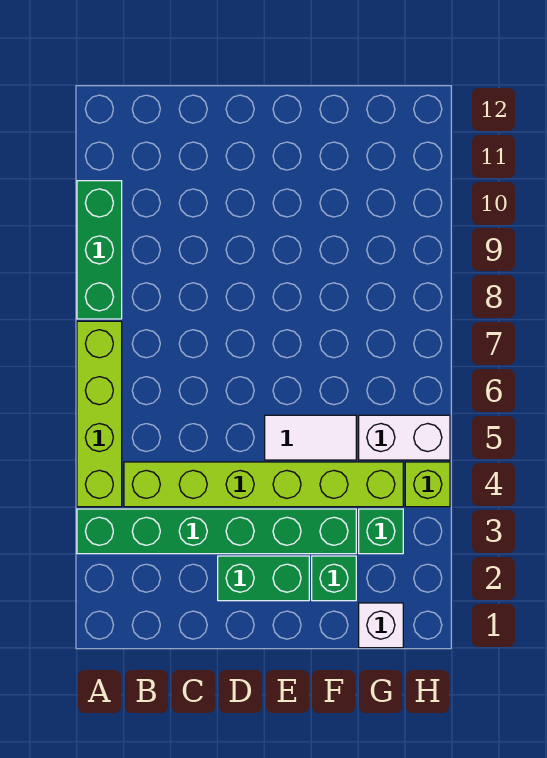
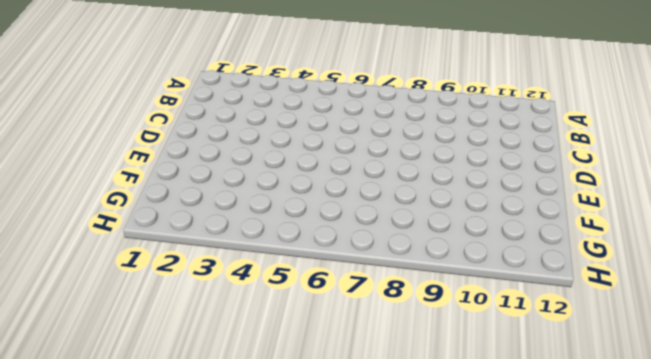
none -> green 1x6 brick [77,509,356,554]
none -> lime 1x4 brick [77,321,122,507]

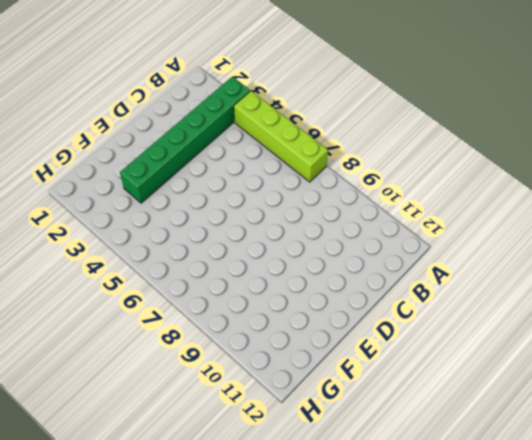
none -> green 1x3 brick [77,181,122,319]
none -> lime 1x6 brick [124,462,403,507]

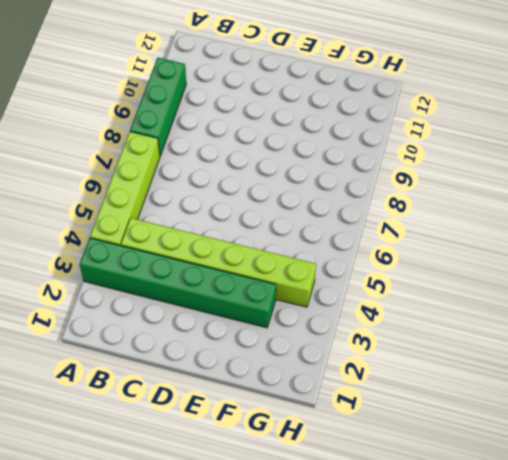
none -> green 1x2 brick [218,556,309,601]
none -> white 1x2 tile [265,415,356,460]

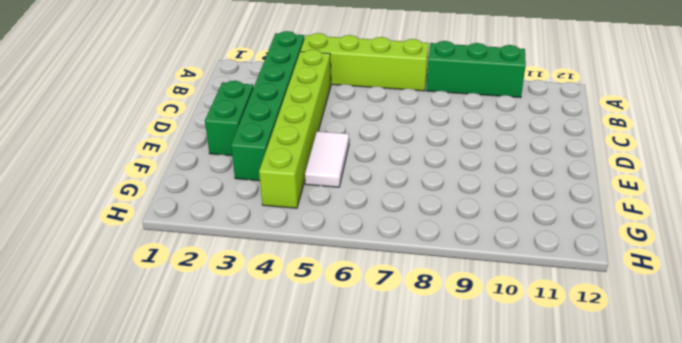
none -> green 1x1 brick [312,556,356,601]
none -> white 1x1 brick [359,603,403,648]

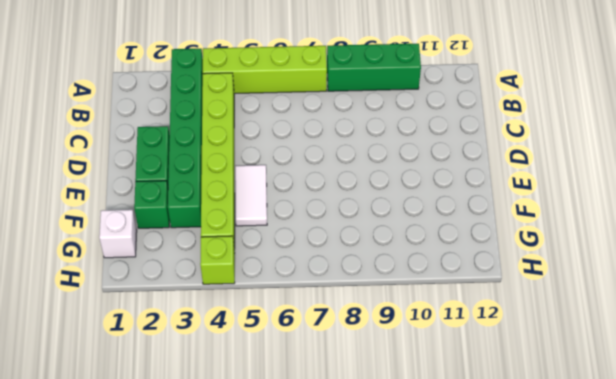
none -> green 1x1 brick [359,509,403,554]
none -> white 1x2 brick [359,415,450,460]

